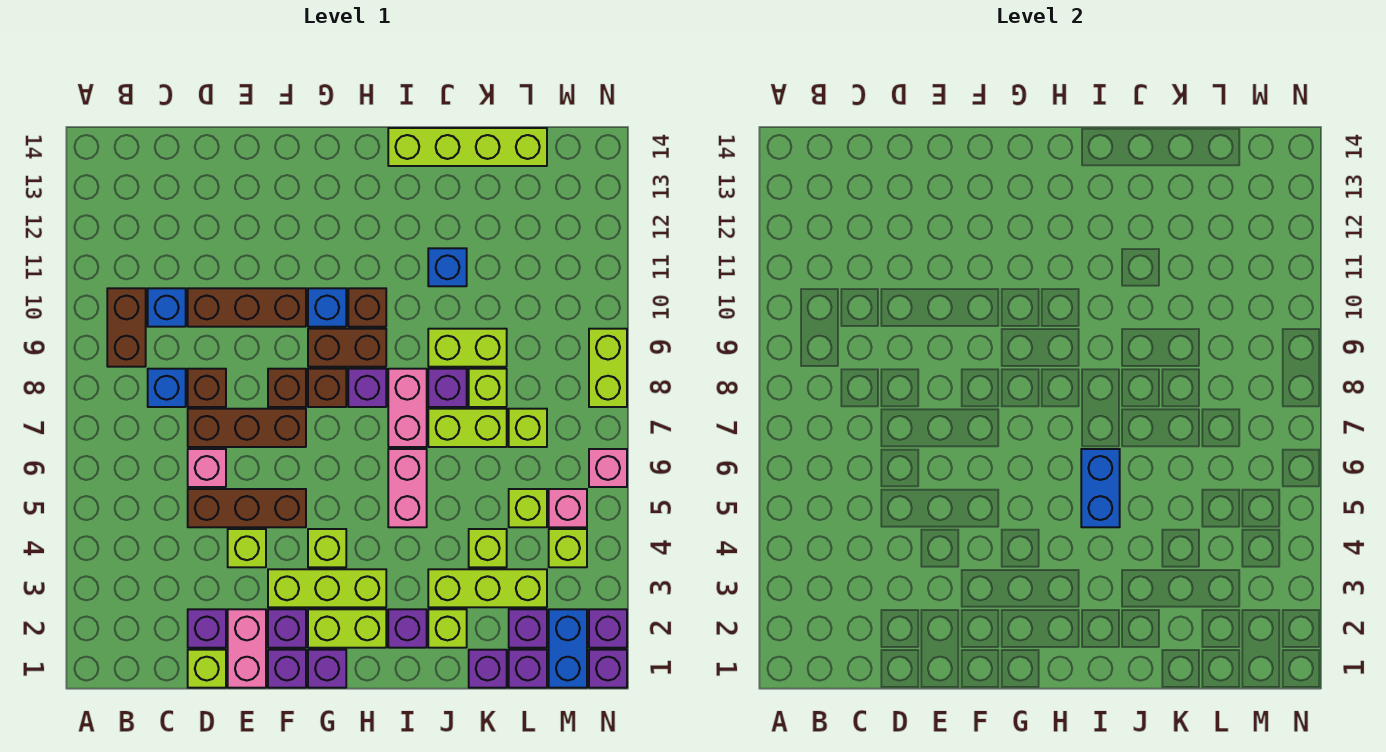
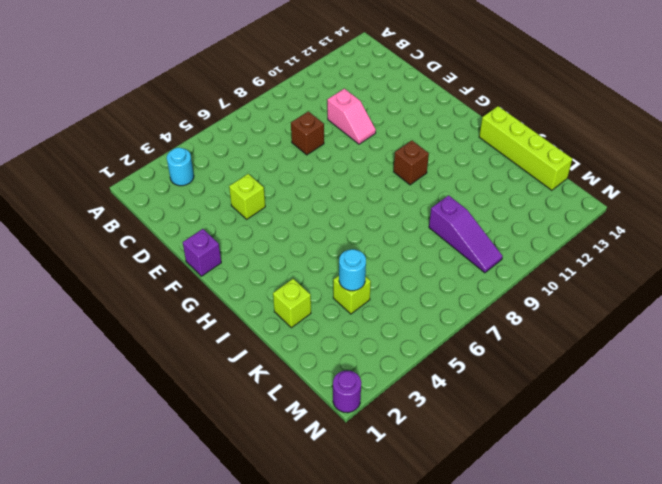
cyan 1x1 round brick [167,148,194,186] -> none
pink 1x2 slope [327,89,376,144] -> brown 1x3 brick [188,288,306,327]
cyan 1x1 round brick [339,249,366,291] -> none
purple 1x3 slope [429,195,503,273] -> lime 1x2 brick [428,329,507,367]
purple 1x1 round brick [333,370,361,413] -> purple 1x1 brick [589,650,627,688]
none -> brown 1x2 brick [107,288,146,367]
none -> blue 1x1 brick [148,369,186,407]
none -> blue 1x1 brick [148,288,186,327]
none -> lime 1x1 brick [188,650,226,688]

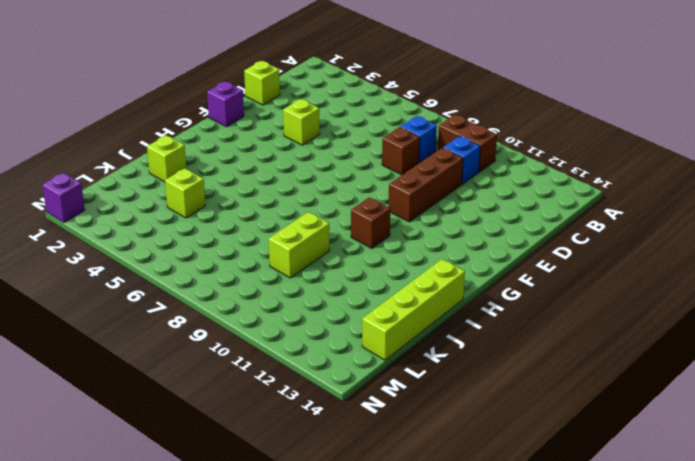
none -> purple 1x1 brick [188,609,226,648]
none -> brown 1x3 brick [188,489,306,527]
none -> pink 1x1 brick [188,449,226,487]
none -> brown 1x3 brick [188,409,306,447]

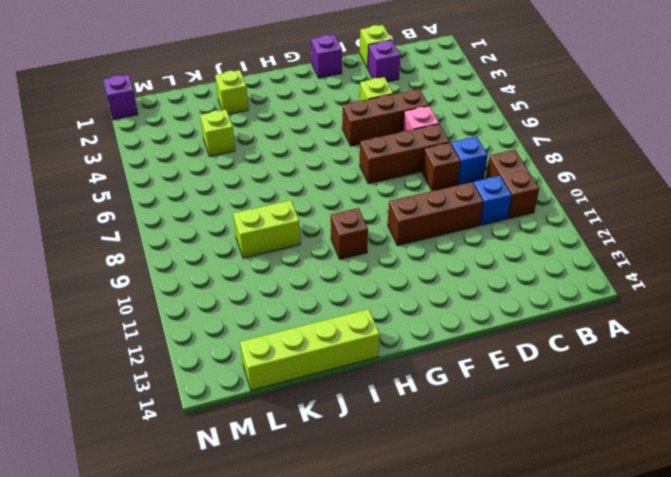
none -> pink 1x2 brick [228,609,266,688]
none -> purple 1x1 brick [268,609,306,648]
none -> lime 1x3 brick [268,569,386,607]
none -> brown 1x1 brick [268,369,306,407]

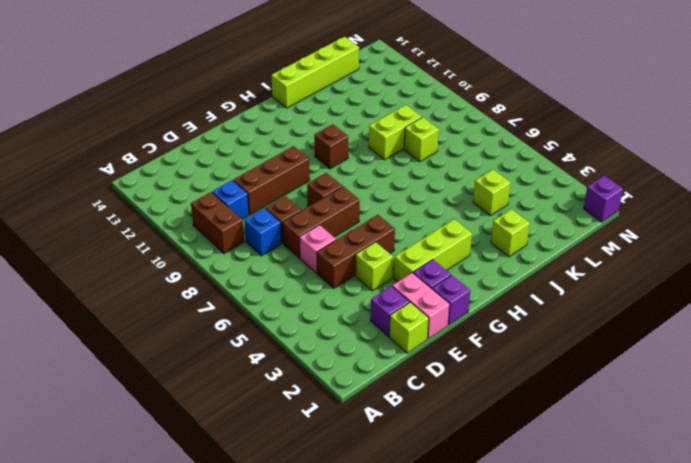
none -> purple 1x1 brick [308,650,346,688]
none -> lime 1x2 brick [308,609,386,648]
none -> lime 1x1 brick [308,529,346,567]
none -> brown 1x1 brick [308,369,346,407]

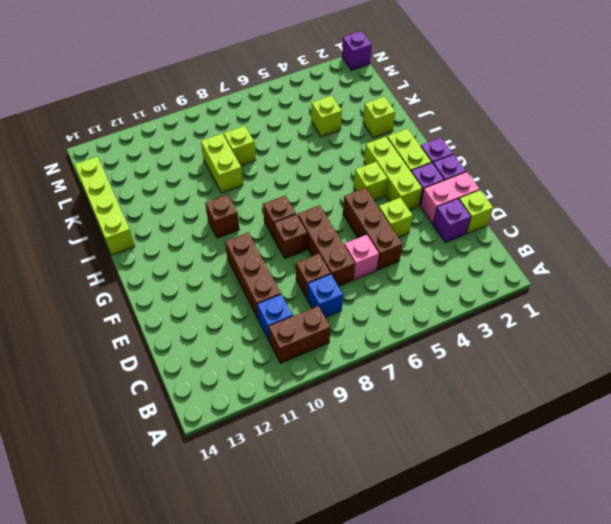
none -> brown 1x2 brick [308,329,386,367]
none -> blue 1x1 brick [308,288,346,327]
none -> purple 1x1 brick [348,369,386,407]
none -> purple 1x1 brick [388,609,427,648]

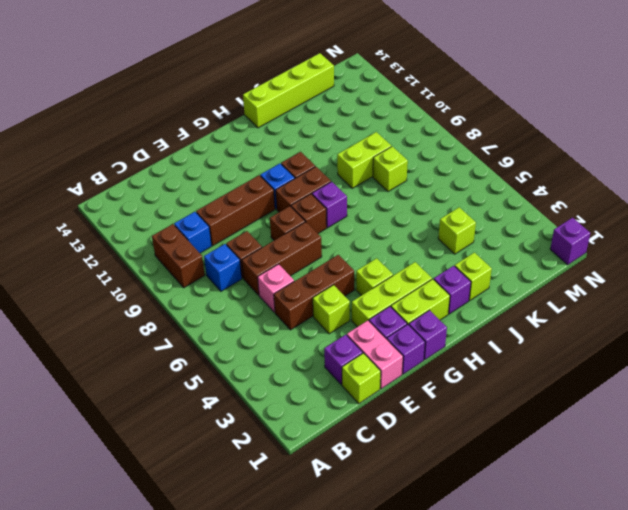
none -> pink 1x2 brick [388,449,427,527]
none -> pink 1x2 brick [388,369,427,447]
none -> lime 1x3 brick [428,569,547,607]
none -> lime 1x2 brick [428,409,507,447]

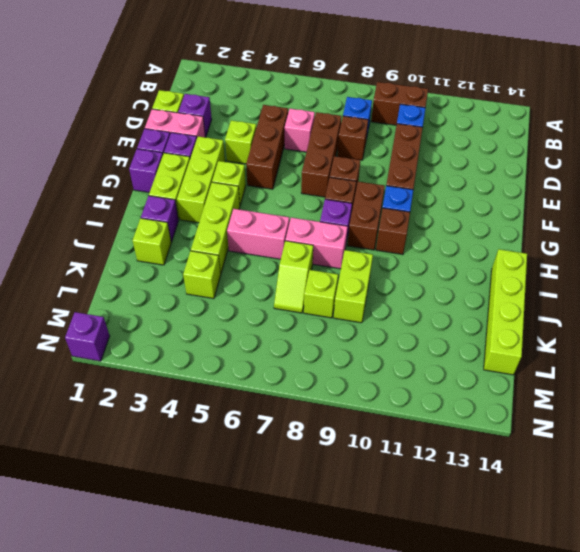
lime 1x3 brick [191,182,240,274] -> lime 1x3 brick moved to [428,569,547,607]
lime 1x2 slope [274,241,313,313] -> lime 1x2 brick [428,409,507,447]
none -> purple 1x1 brick [428,369,467,407]
none -> blue 1x1 brick [428,248,467,286]
none -> purple 1x1 brick [469,650,507,688]
none -> purple 1x1 brick [509,650,547,688]

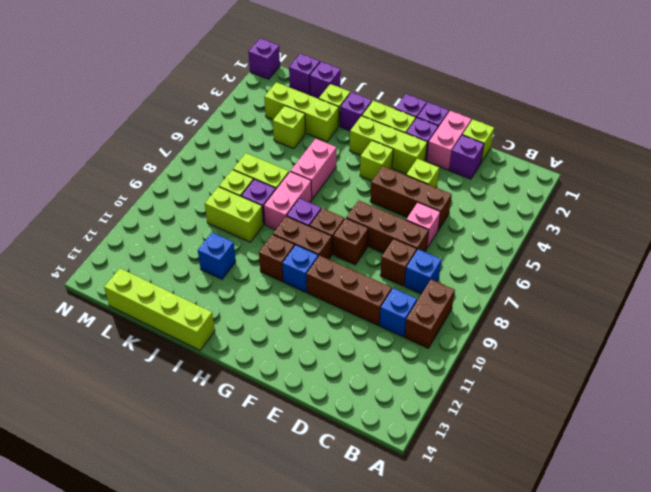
none -> purple 1x1 brick [509,609,547,648]
none -> lime 1x1 brick [509,489,547,527]
none -> lime 1x1 brick [509,409,547,447]
none -> blue 1x2 brick [549,609,587,688]

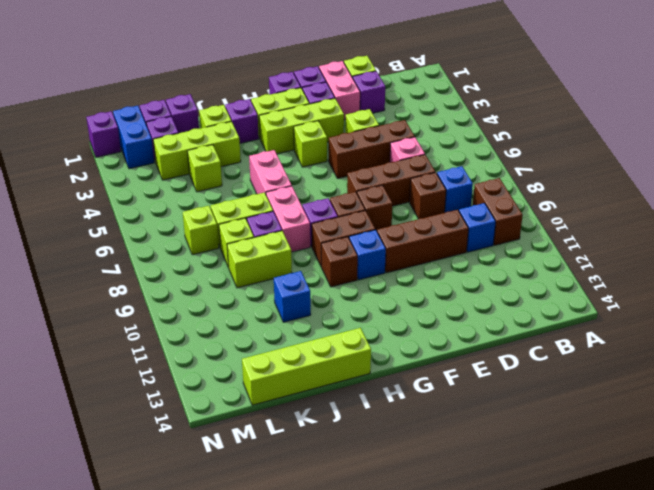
none -> lime 1x1 brick [509,489,547,527]
none -> lime 1x1 brick [549,529,587,567]
none -> pink 1x1 brick [549,489,587,527]
none -> purple 1x1 brick [589,609,627,648]

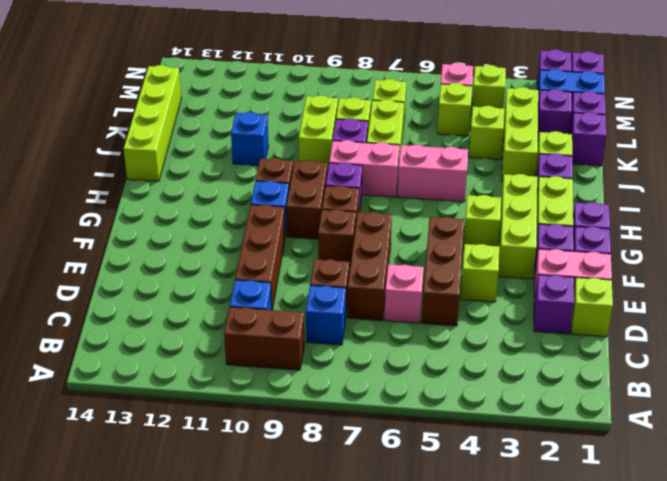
none -> pink 1x1 brick [589,449,627,487]
none -> lime 1x2 brick [589,329,627,407]
none -> blue 1x2 brick [1081,449,1120,527]

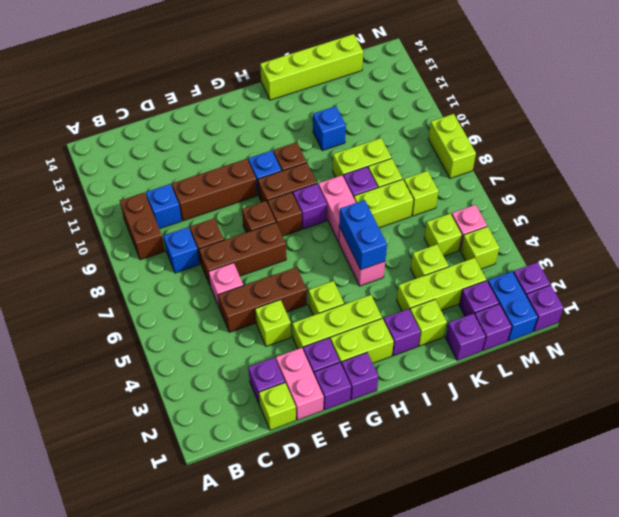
none -> pink 1x1 brick [589,449,627,487]

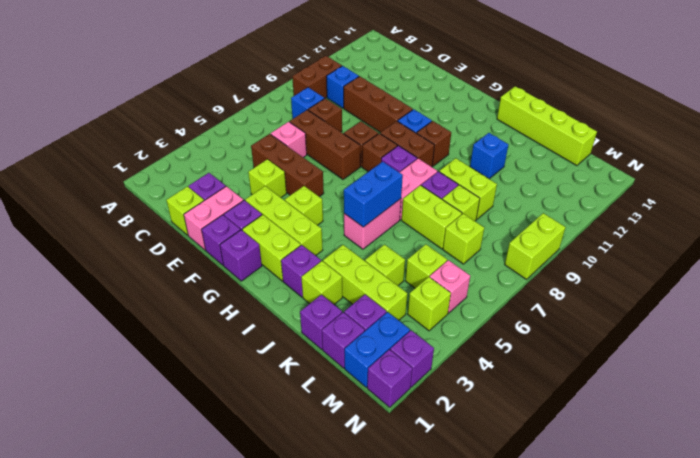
none -> pink 1x1 brick [589,449,627,487]

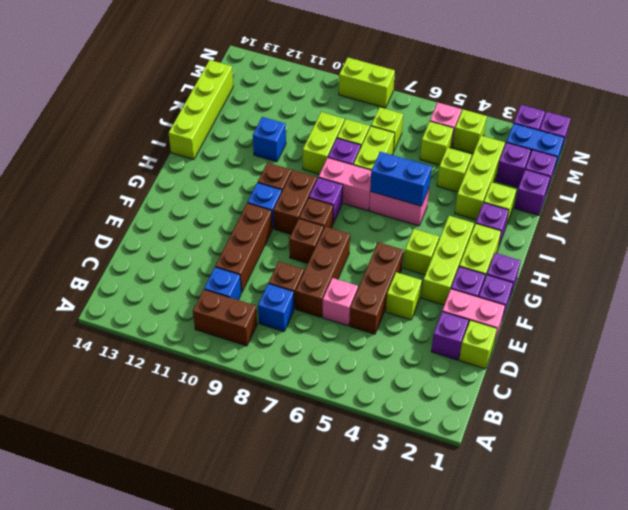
none -> pink 1x1 brick [589,449,627,487]

